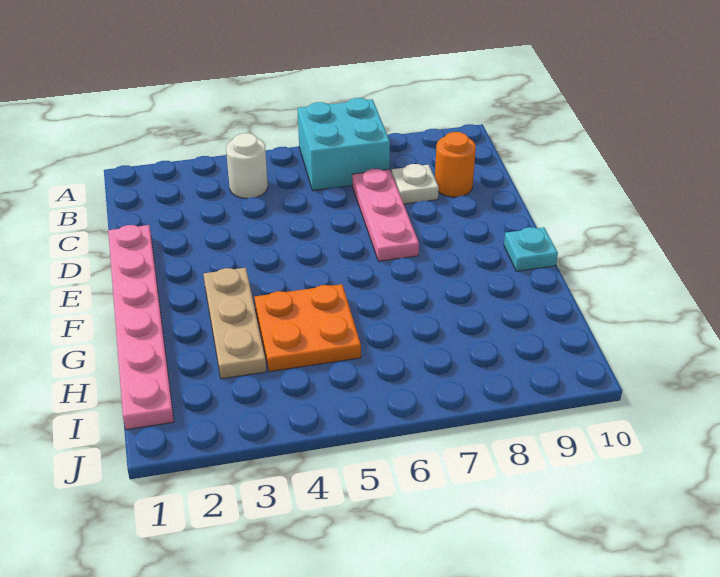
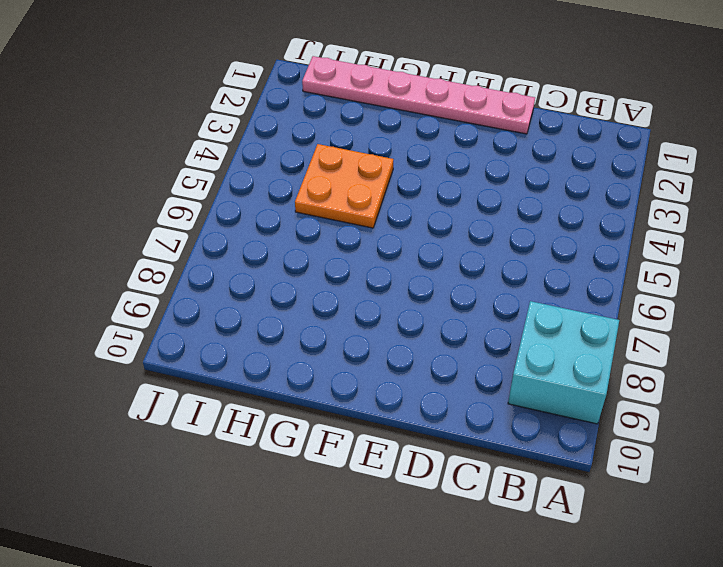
cyan 2x2 brick [508,301,619,424] -> cyan 2x2 brick moved to [298,98,390,191]
none -> white 1x1 round brick [226,133,268,198]
none -> pink 1x3 plate [352,169,419,261]

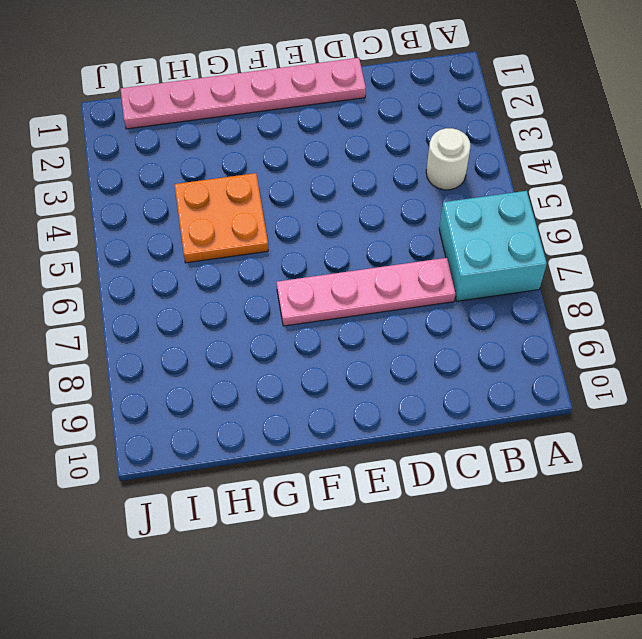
pink 1x4 plate [277,258,455,326] -> pink 1x3 plate [352,169,419,261]
none -> white 1x1 plate [392,164,439,204]
none -> orange 1x1 round brick [435,132,476,197]

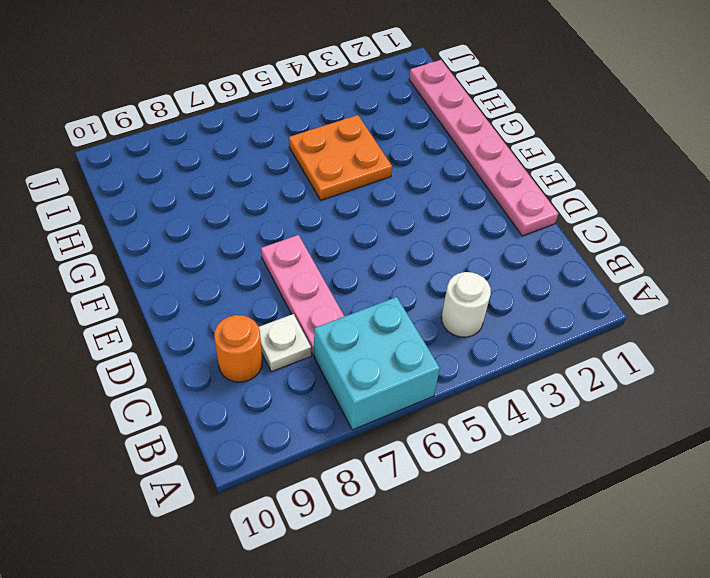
none -> tan 1x3 plate [204,268,266,379]
none -> cyan 1x1 plate [504,227,558,271]

